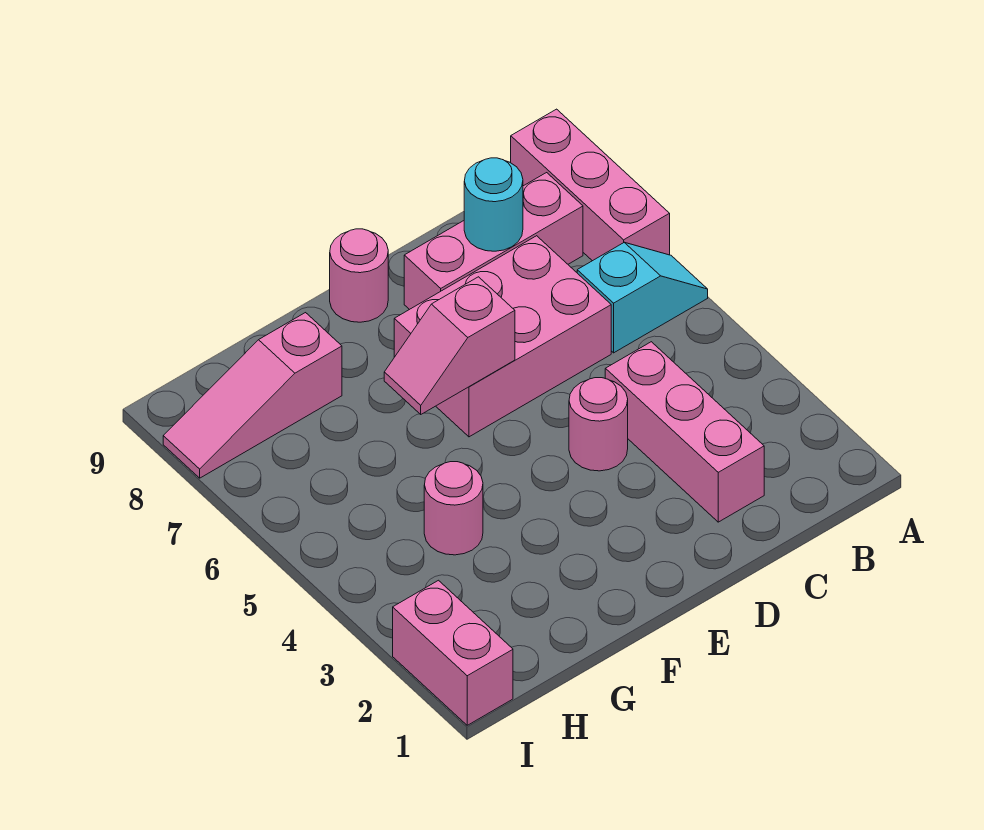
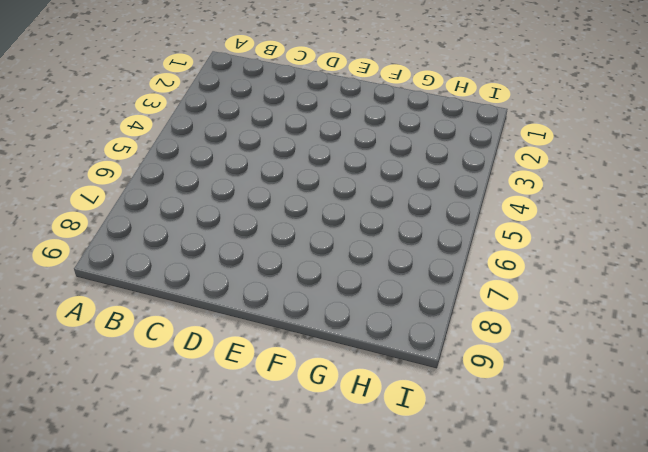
none -> cyan 1x2 slope [577,242,708,353]
none -> pink 1x3 brick [511,109,670,261]
none -> pink 1x3 brick [404,173,583,310]

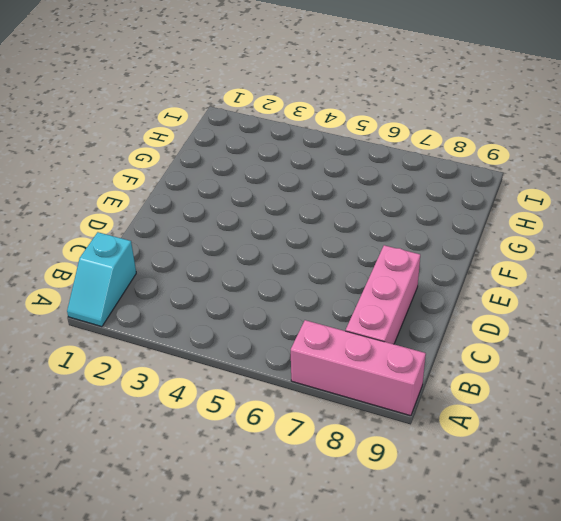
cyan 1x2 slope [67,232,136,327] -> cyan 1x2 slope moved to [577,242,708,353]
none -> pink 1x3 brick [605,342,764,522]
none -> pink 2x3 brick [394,236,611,437]
none -> pink 1x1 round brick [569,378,628,471]

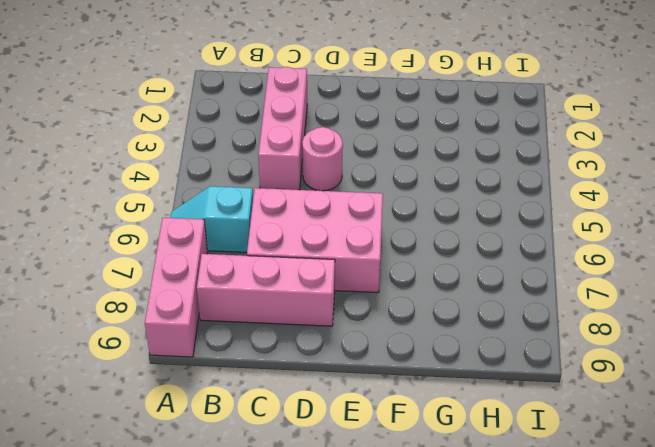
none -> pink 1x1 round brick [330,229,388,322]
none -> pink 1x1 round brick [424,462,483,555]
none -> pink 1x3 slope [163,313,342,478]

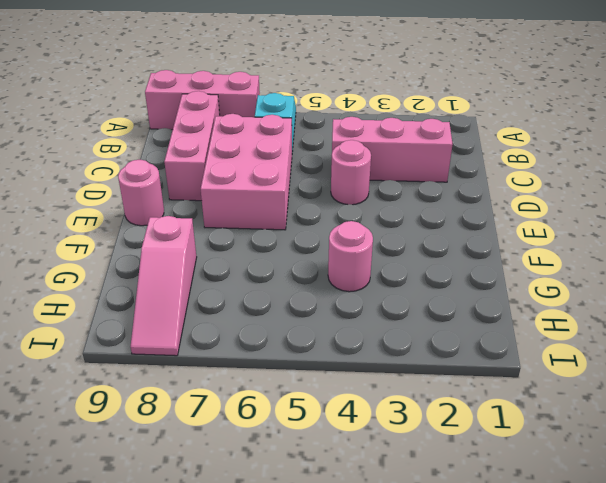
none -> pink 1x2 brick [393,580,513,725]
none -> cyan 1x1 round brick [464,158,523,251]
none -> pink 1x2 slope [384,277,515,414]

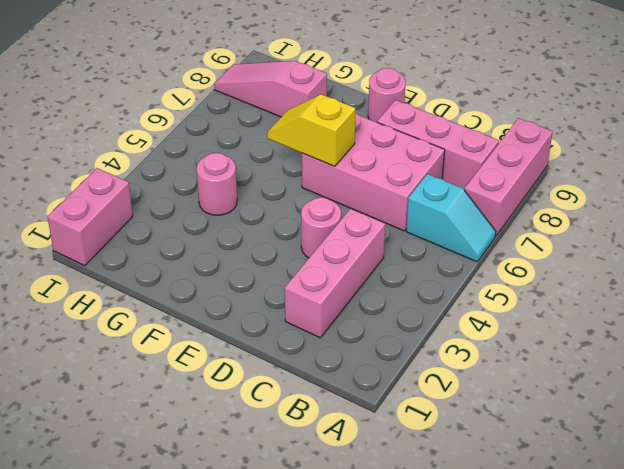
yellow 1x2 slope [267,94,356,166] -> pink 1x2 slope [384,277,515,414]
none -> cyan 1x1 round brick [464,158,523,251]

